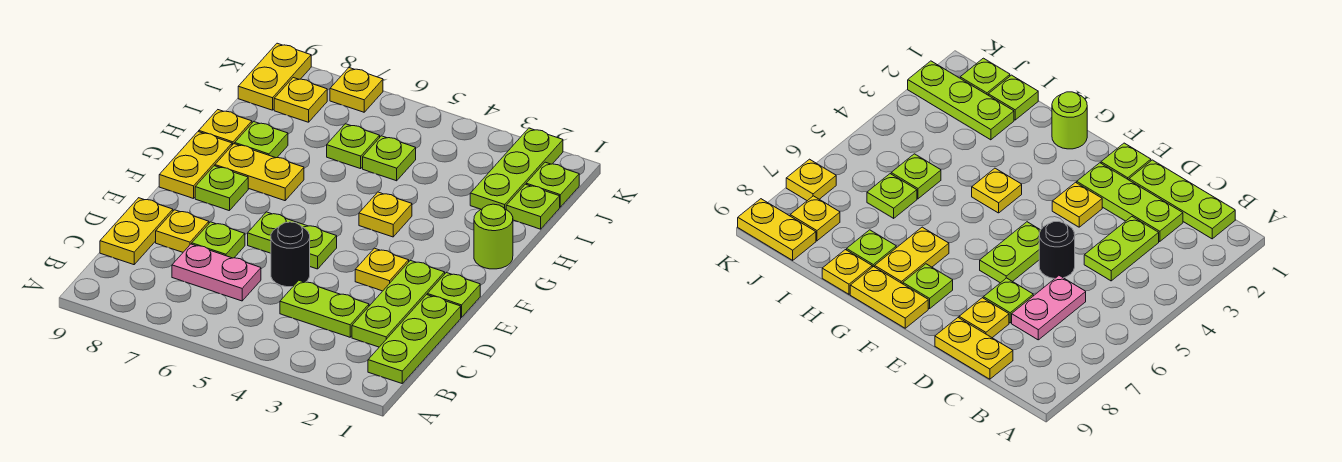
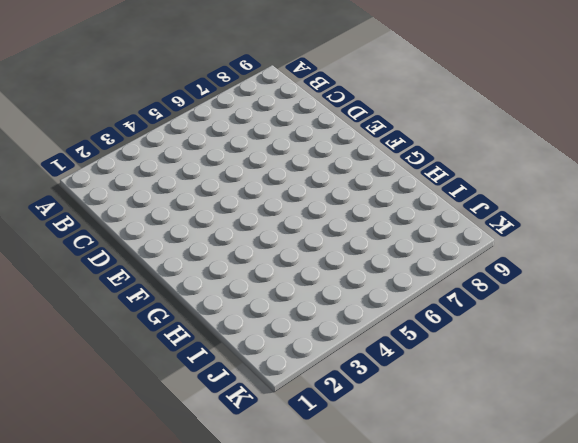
none -> lime 1x3 plate [368,295,461,383]
none -> lime 1x3 plate [352,260,445,347]
none -> lime 1x2 plate [280,281,369,337]

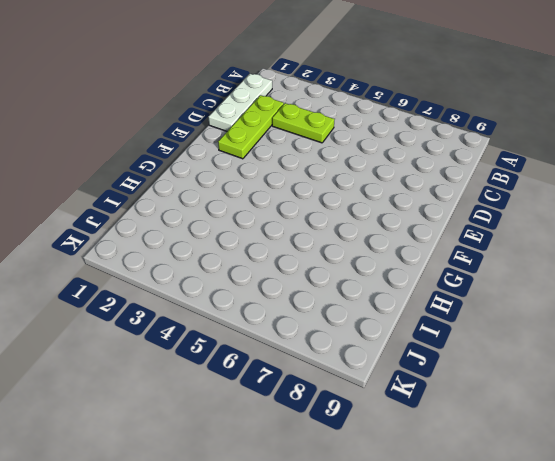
white 1x3 plate [208,74,272,131] -> lime 1x3 plate [368,295,461,383]
none -> pink 1x2 plate [172,244,261,301]
none -> yellow 1x2 plate [100,198,173,265]
none -> black 1x1 round brick [271,222,310,287]

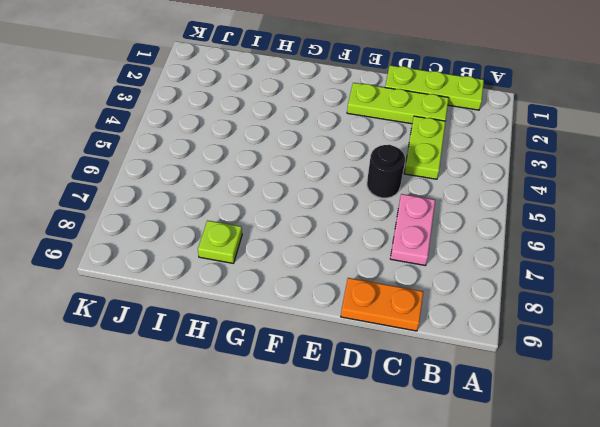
orange 1x2 plate [341,278,423,331] -> yellow 1x2 plate [100,198,173,265]
none -> lime 1x1 plate [192,222,245,258]
none -> yellow 1x1 plate [156,210,209,252]
none -> lime 1x1 plate [427,273,480,317]

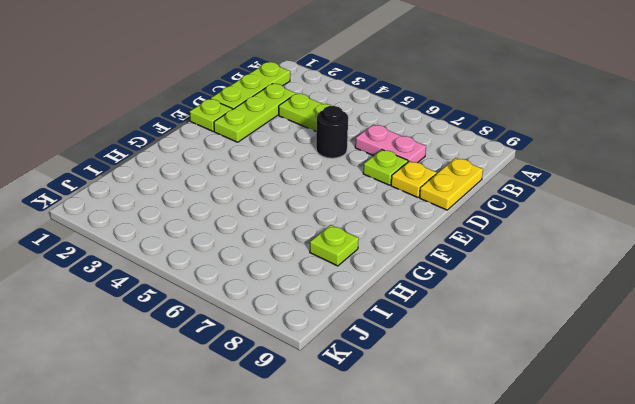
none -> yellow 1x1 plate [355,248,409,291]
none -> lime 1x2 plate [248,212,337,269]
none -> lime 1x1 plate [195,166,248,211]

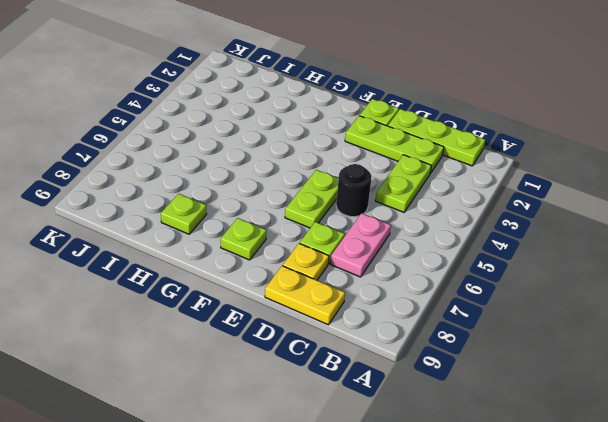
none -> yellow 1x1 plate [355,248,409,291]
none -> yellow 1x2 plate [159,132,232,199]
none -> lime 1x1 round brick [474,204,513,269]

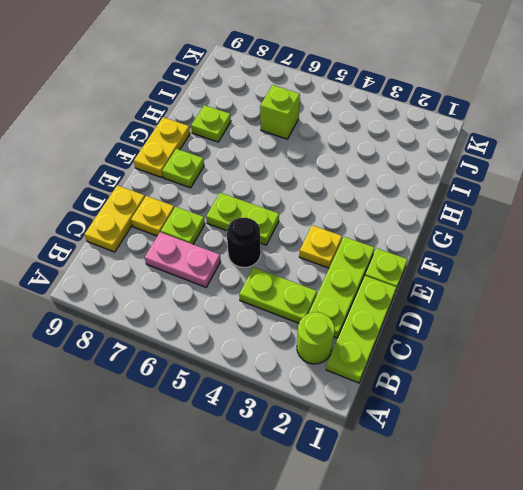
lime 1x1 round brick [297,312,335,364] -> lime 1x1 round brick moved to [474,204,513,269]
lime 1x1 brick [260,85,300,139] -> lime 1x1 plate [327,124,380,169]
none -> yellow 1x1 plate [359,192,412,237]
none -> yellow 1x2 plate [215,144,304,201]
none -> yellow 1x1 plate [199,110,252,145]

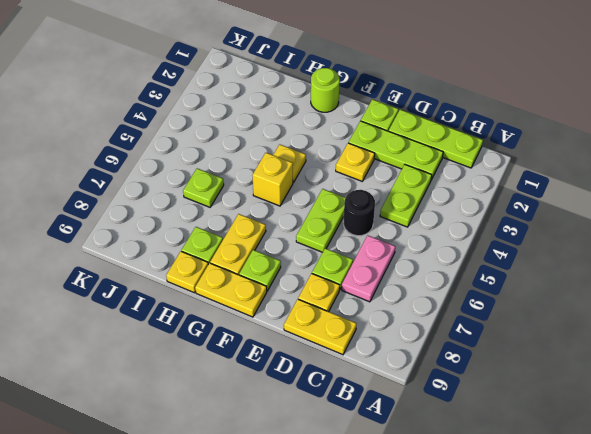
yellow 1x1 brick [253,153,293,206] -> none
none -> lime 1x1 plate [506,184,560,229]
none -> lime 1x3 plate [470,128,563,209]
none -> lime 1x1 plate [363,136,416,181]

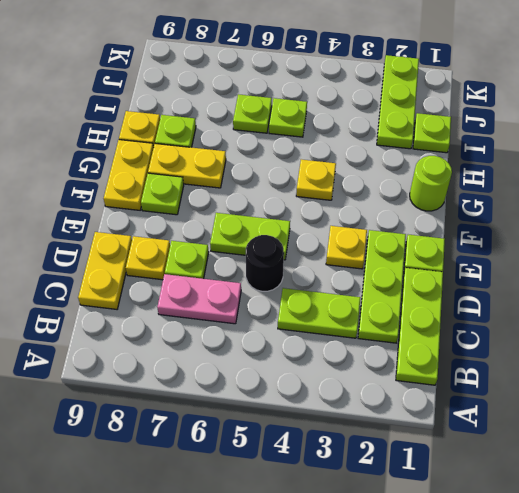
none -> lime 1x1 plate [526,162,579,207]
none -> yellow 1x1 plate [274,78,327,122]
none -> yellow 1x2 plate [238,43,311,110]

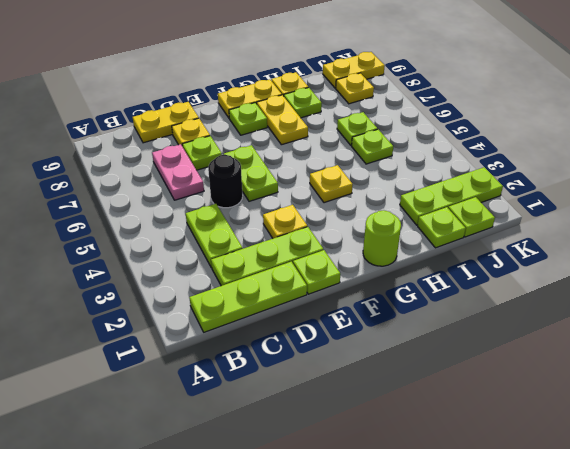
none -> yellow 1x1 plate [330,68,383,112]

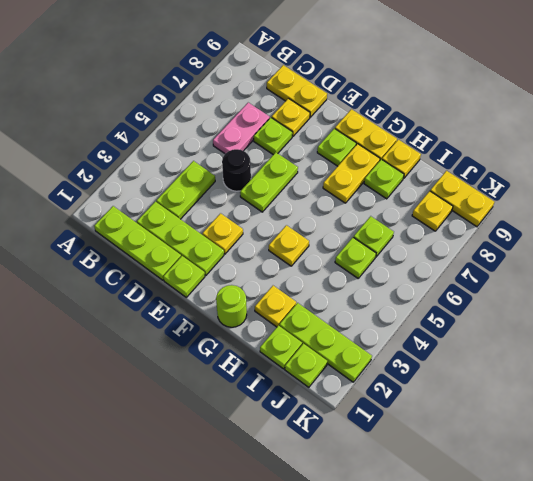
yellow 1x1 plate [255,286,296,327] -> yellow 1x1 plate moved to [330,68,383,112]

